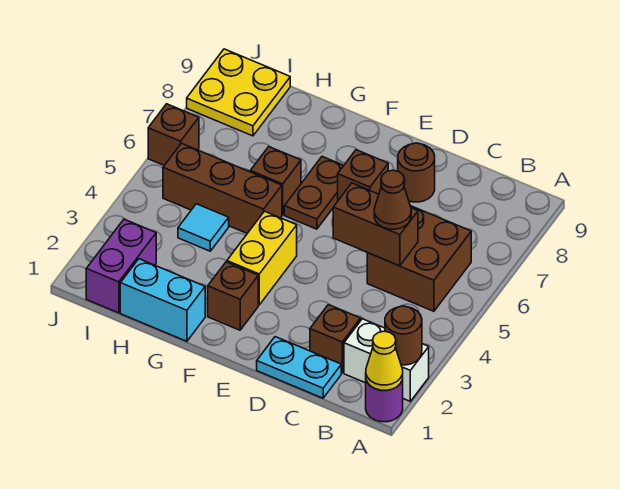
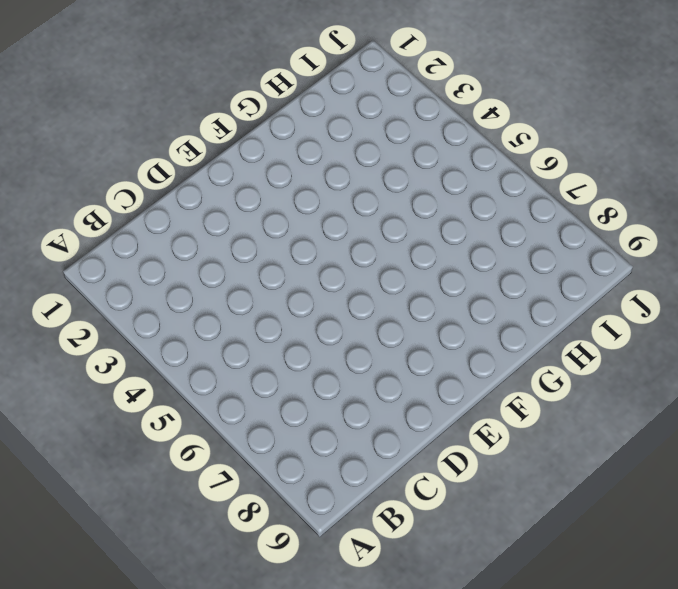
none -> purple 1x1 round brick [366,380,403,422]
none -> white 1x2 brick [344,319,429,401]
none -> brown 2x2 brick [367,206,471,311]

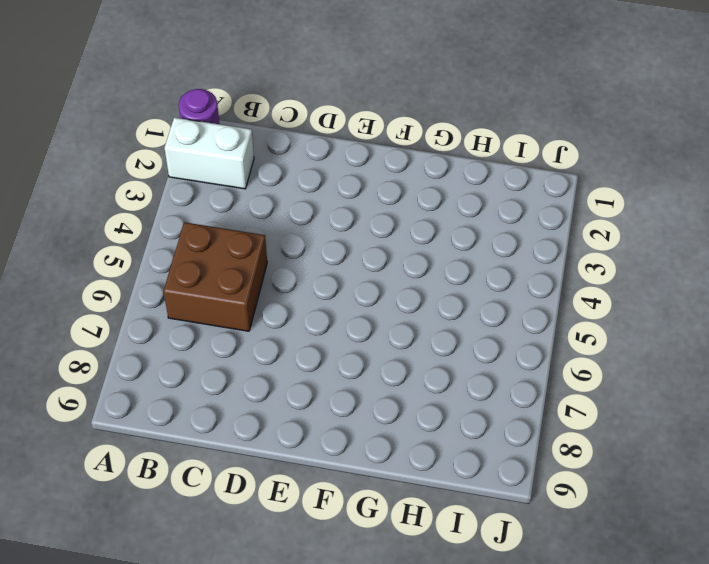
none -> cyan 1x2 plate [257,337,341,398]
none -> brown 1x1 brick [310,305,361,373]
none -> brown 1x1 round brick [398,143,435,202]

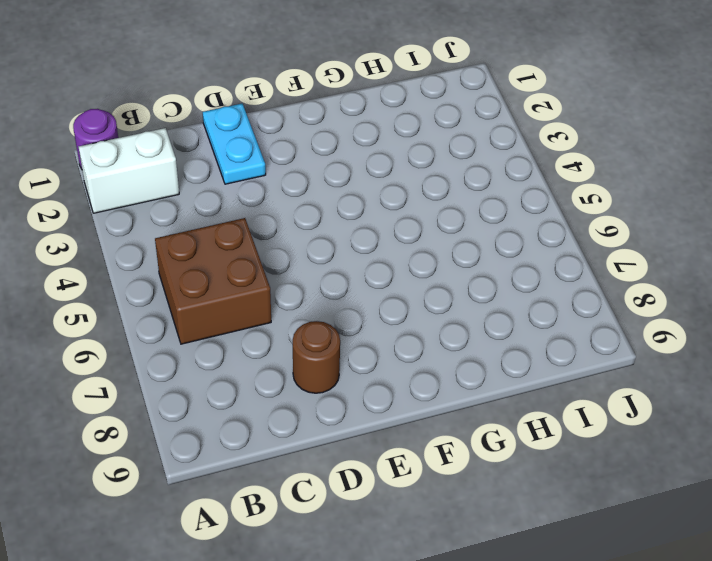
cyan 1x2 plate [203,104,266,184] -> cyan 1x2 plate turned to [257,337,341,398]
none -> brown 1x1 brick [310,305,361,373]
none -> brown 1x1 brick [338,150,388,200]
none -> brown 1x1 brick [208,262,258,330]

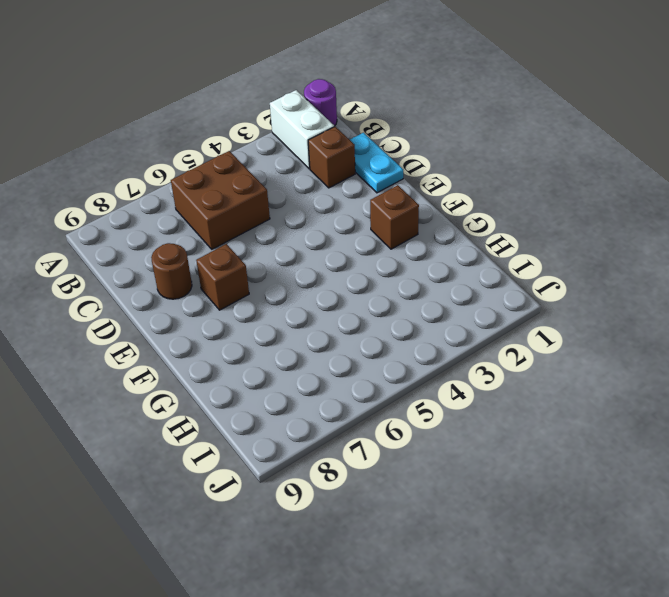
none -> yellow 1x2 brick [227,211,297,305]
none -> brown 1x2 plate [284,157,344,229]
none -> cyan 1x2 brick [120,259,205,341]

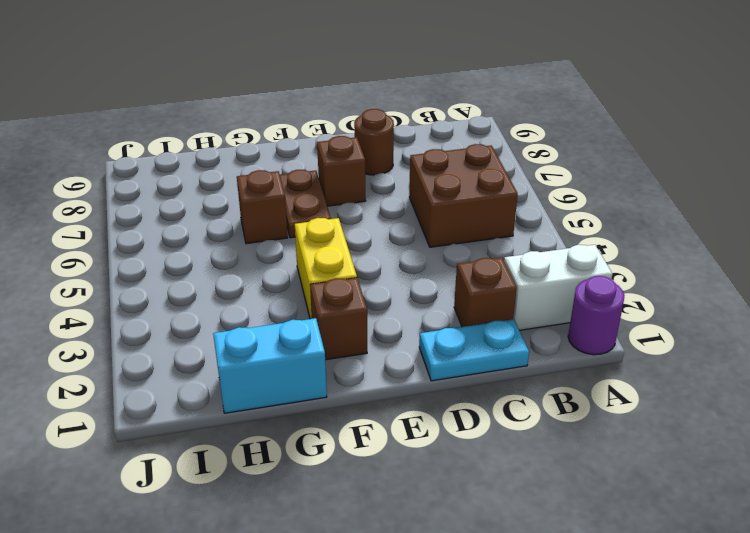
none -> brown 1x3 brick [163,143,282,233]
none -> cyan 1x1 tile [178,204,229,251]
none -> purple 1x2 brick [86,219,156,313]

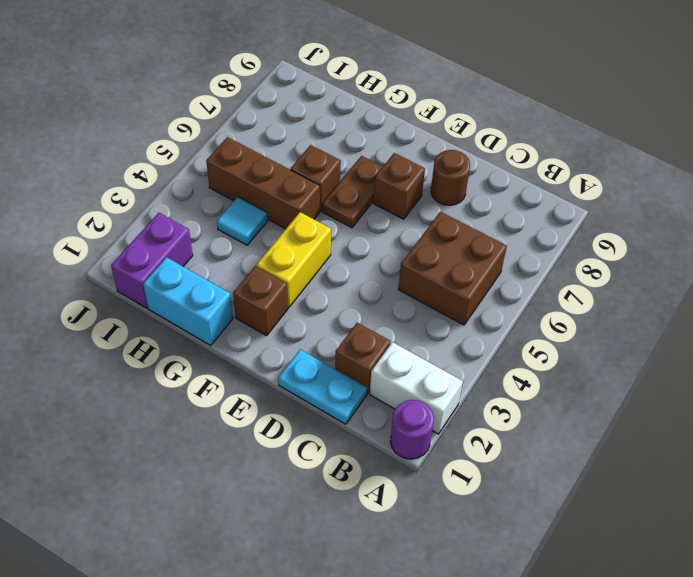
none -> yellow 2x2 plate [187,49,290,136]
none -> brown 1x1 brick [148,104,199,165]
none -> yellow 1x1 cone [366,331,403,390]

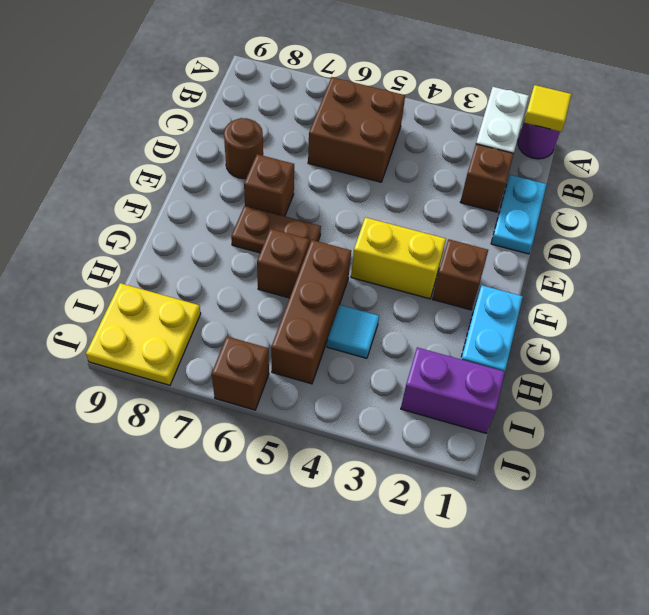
yellow 1x1 tile [524,85,571,132] -> yellow 1x1 cone [366,331,403,390]
none -> brown 1x1 round brick [385,306,422,365]
none -> brown 1x2 brick [333,183,418,266]
none -> brown 1x1 cone [374,170,411,229]

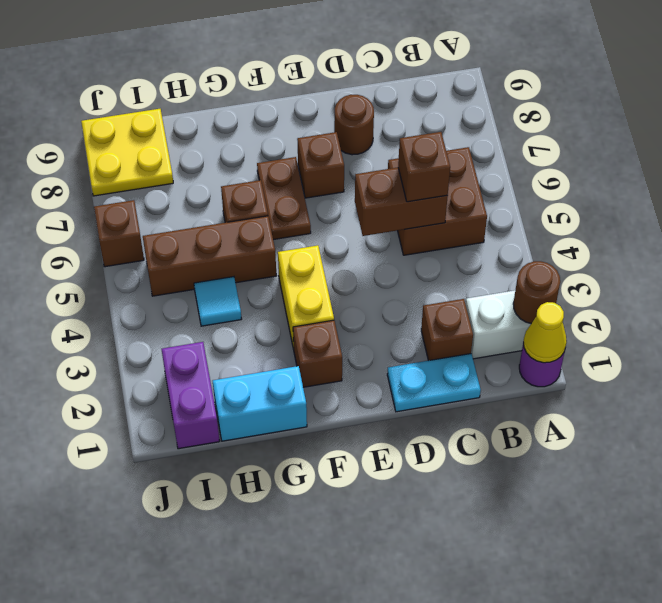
brown 1x1 brick [398,132,450,202] -> brown 1x1 cone [374,170,411,229]

